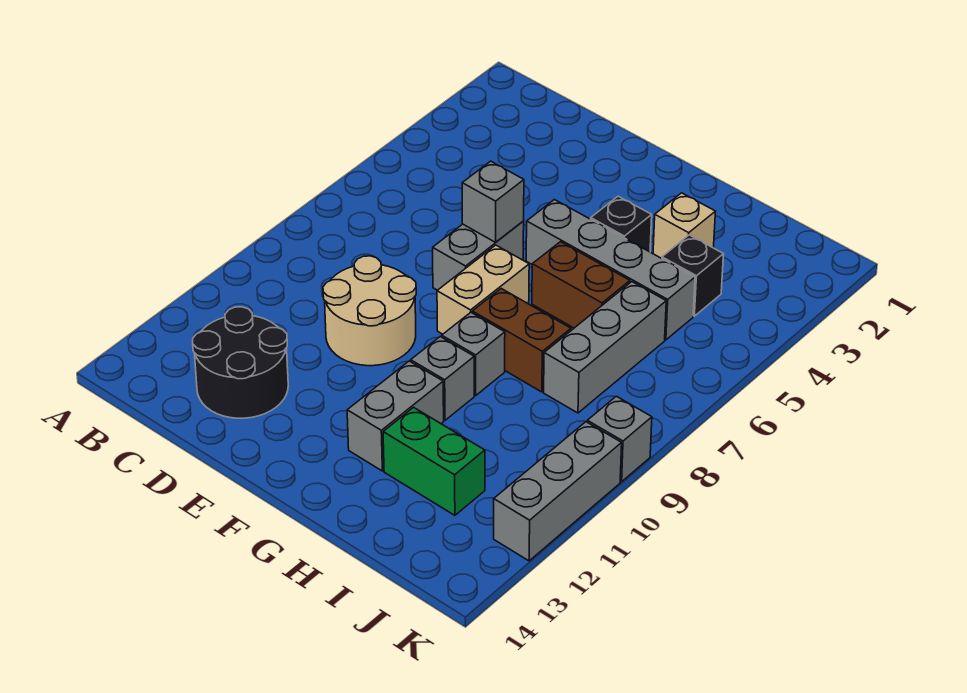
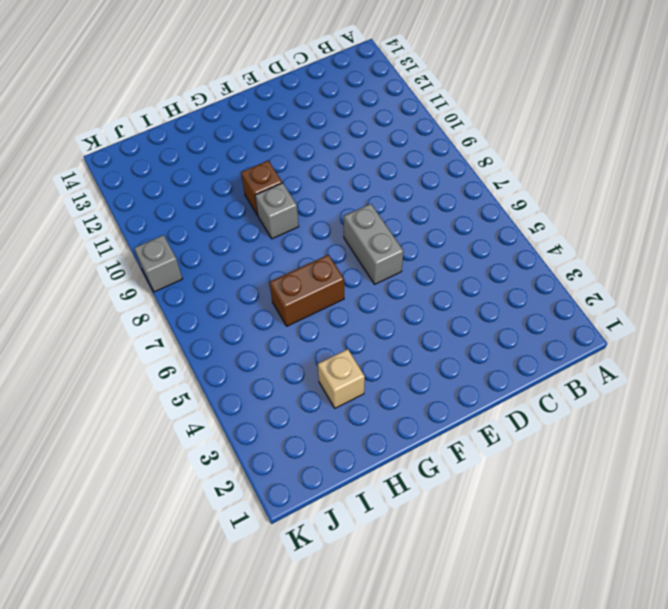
brown 1x1 brick [241,161,282,215] -> grey 1x1 brick [411,337,474,420]
none -> black 2x2 round brick [193,307,288,418]
none -> tan 2x2 round brick [323,256,416,366]
none -> grey 1x4 brick [526,200,695,340]

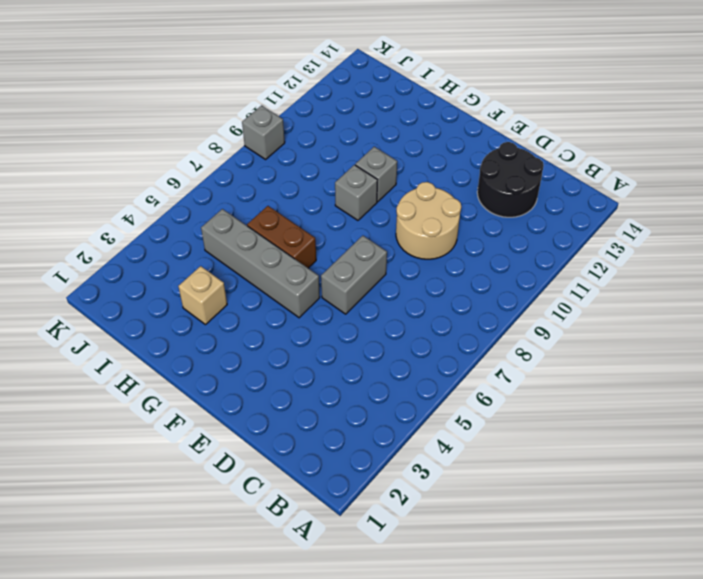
none -> tan 1x2 brick [437,245,529,334]
none -> black 1x1 brick [591,196,652,252]
none -> brown 1x2 brick [472,289,571,392]

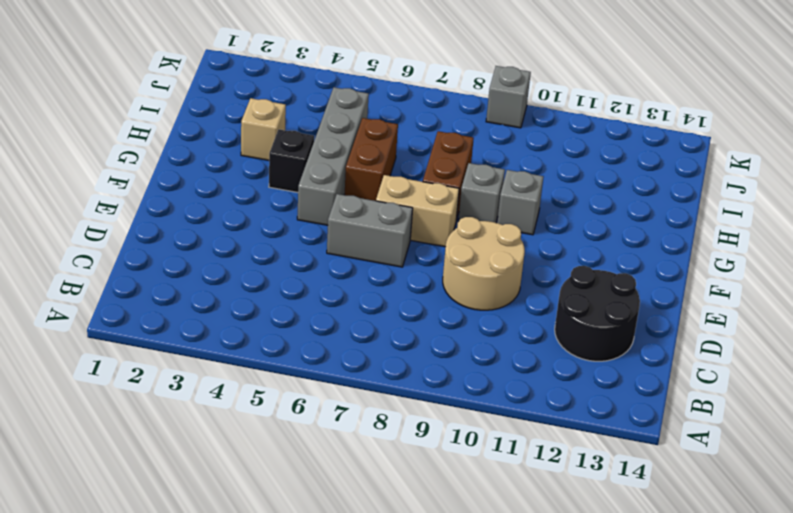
none -> grey 1x2 brick [347,361,444,471]
none -> green 1x2 brick [383,407,485,515]
none -> black 1x1 brick [662,235,724,316]

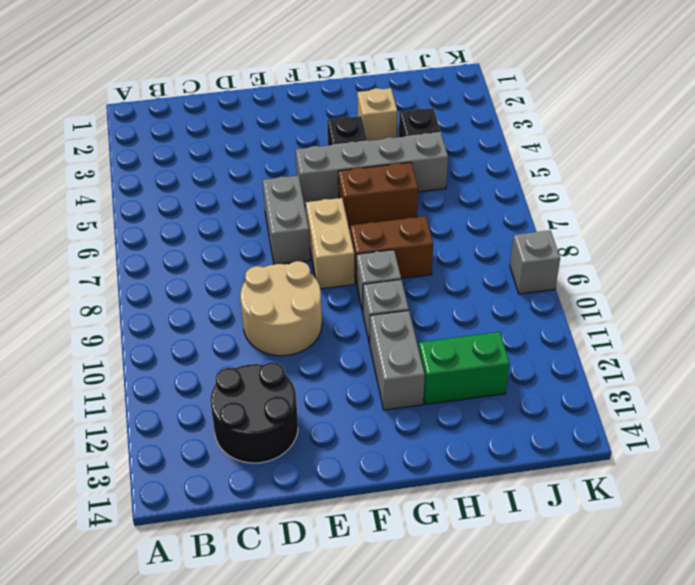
none -> grey 1x3 brick [544,282,666,413]
none -> grey 1x3 brick [494,422,622,561]
none -> grey 1x1 brick [462,161,524,242]

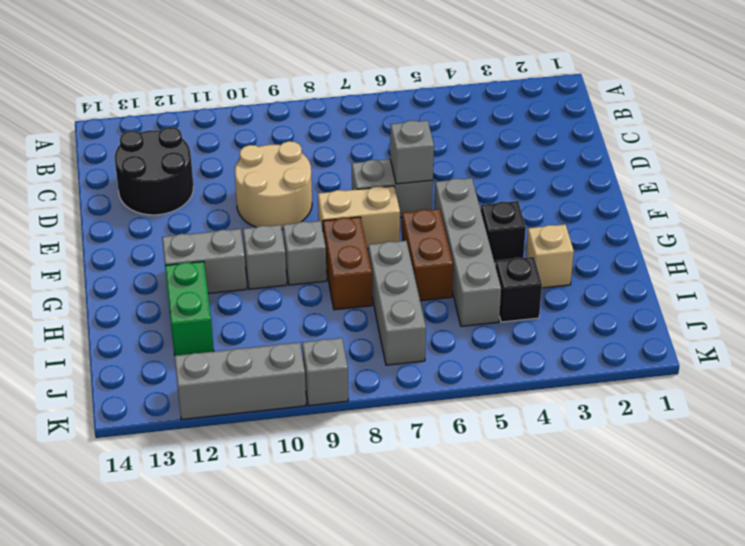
grey 1x3 brick [368,241,426,365] -> grey 1x3 brick turned to [544,282,666,413]

